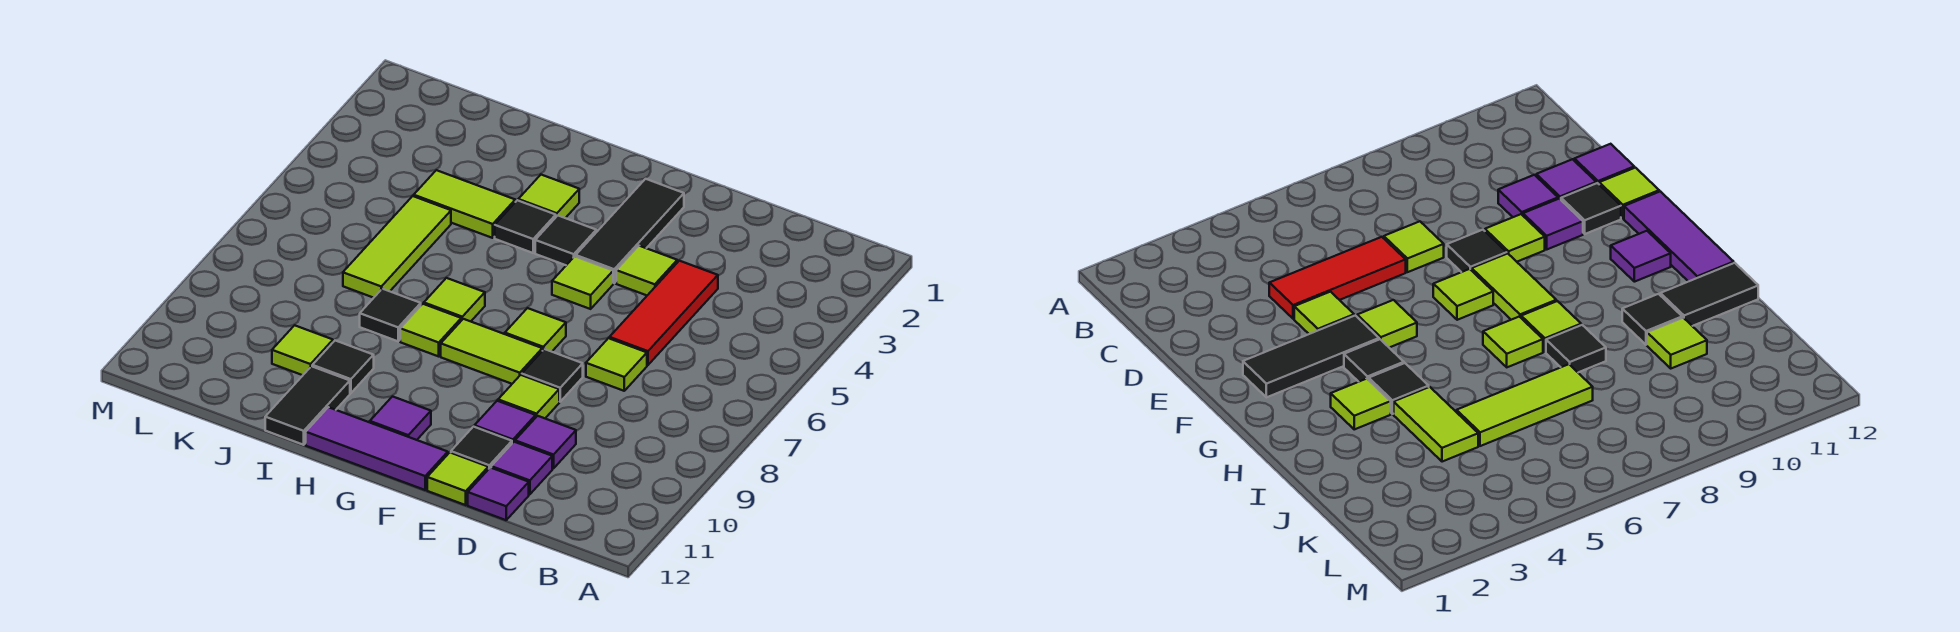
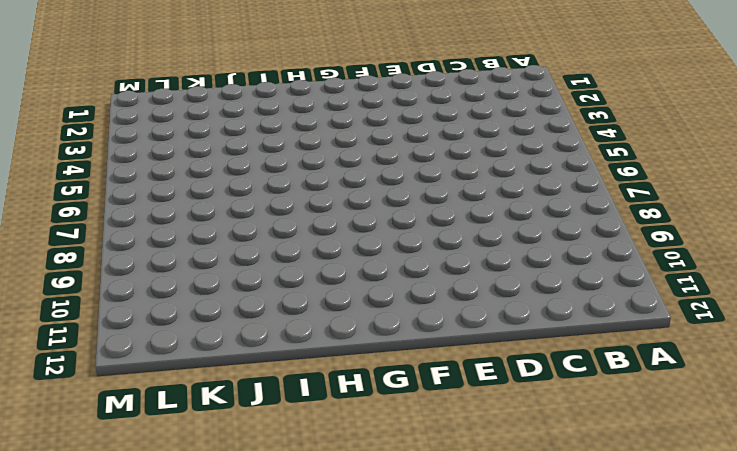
none -> red 1x3 tile [610,261,718,365]
none -> lime 1x1 tile [586,338,647,391]
none -> purple 1x1 tile [515,416,576,469]

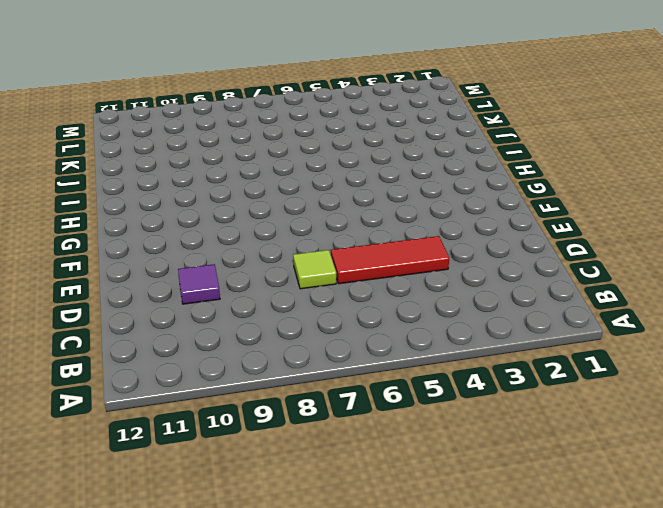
none -> purple 1x1 tile [491,442,552,494]
none -> purple 1x1 tile [468,468,529,520]
none -> lime 1x1 tile [616,246,677,295]

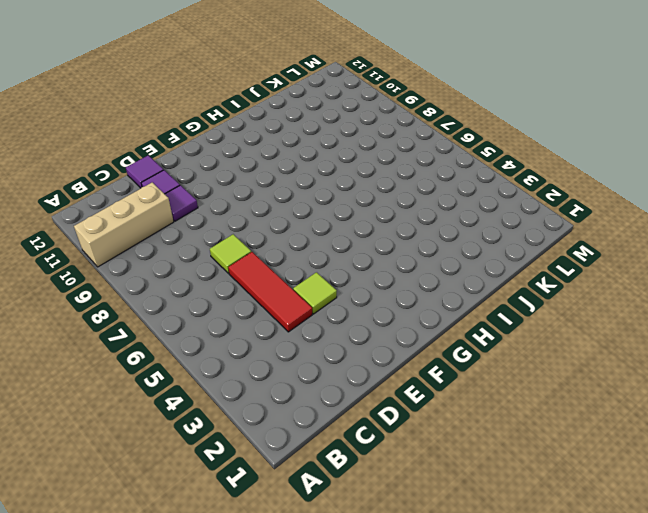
tan 1x3 brick [74,182,174,267] -> none
none -> black 1x1 tile [522,349,583,402]
none -> lime 1x1 tile [498,375,559,418]
none -> purple 1x1 tile [475,401,536,443]

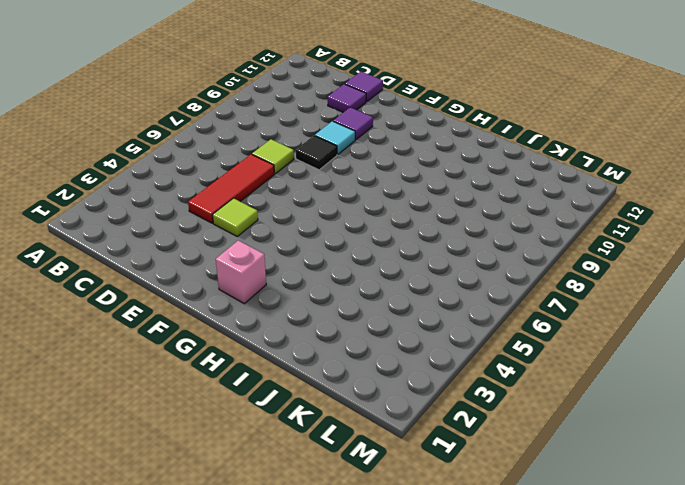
cyan 1x1 tile [315,121,355,155] -> lime 1x1 tile [498,375,559,418]
pink 1x1 brick [216,240,266,304] -> none
none -> purple 1x1 tile [515,416,576,469]
none -> black 1x1 tile [451,427,512,469]
none -> lime 1x1 tile [427,453,488,505]

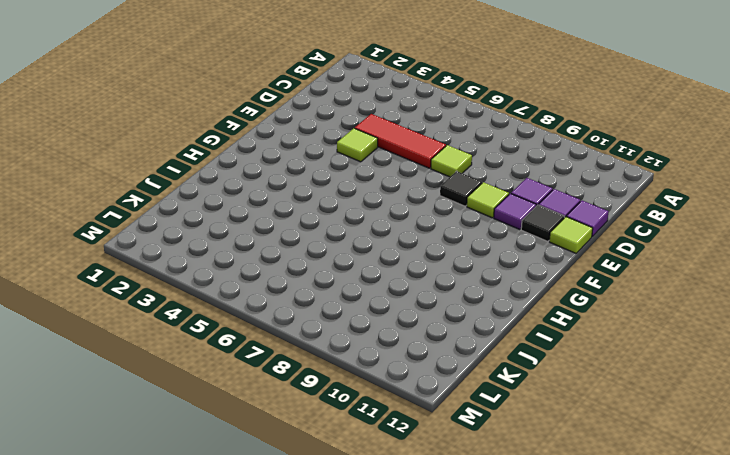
none -> black 1x3 tile [576,179,684,283]
none -> lime 1x1 tile [552,256,613,309]
none -> lime 1x1 tile [505,308,566,352]

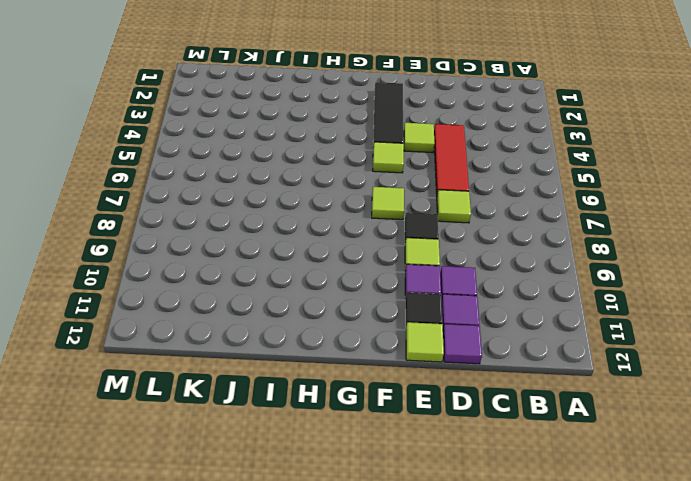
none -> lime 1x2 tile [441,319,542,384]
none -> purple 1x3 tile [306,407,448,490]
none -> black 1x1 tile [535,216,596,265]

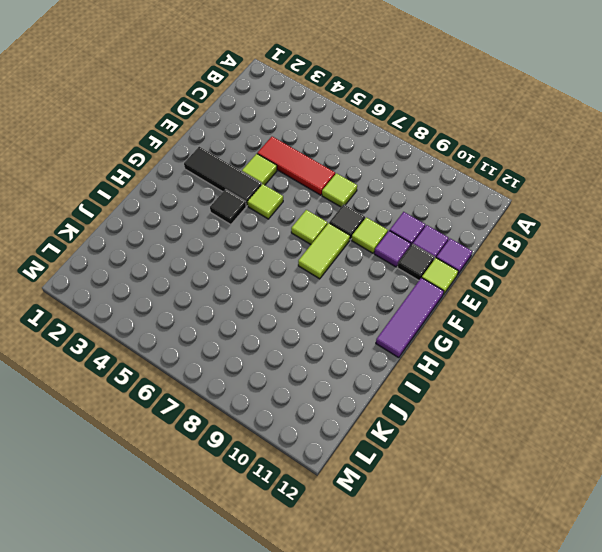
none -> purple 1x1 tile [370,397,431,440]
none -> lime 1x1 tile [518,175,579,218]
none -> black 1x1 tile [495,200,556,253]

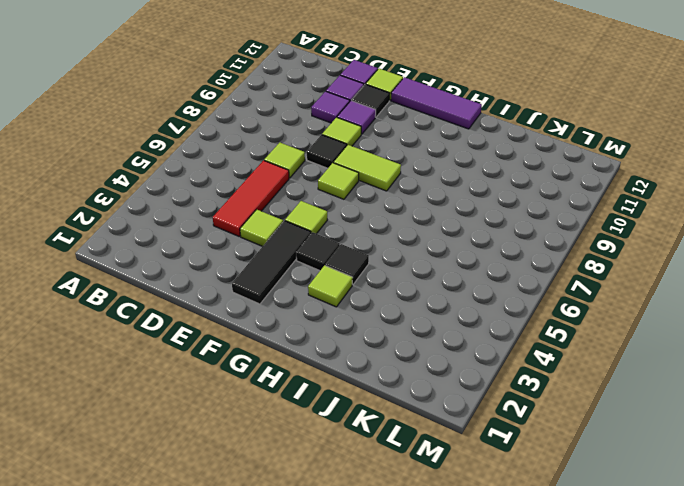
none -> purple 1x1 tile [370,397,431,440]
none -> lime 1x1 tile [424,278,485,321]
none -> lime 1x1 tile [400,304,461,356]

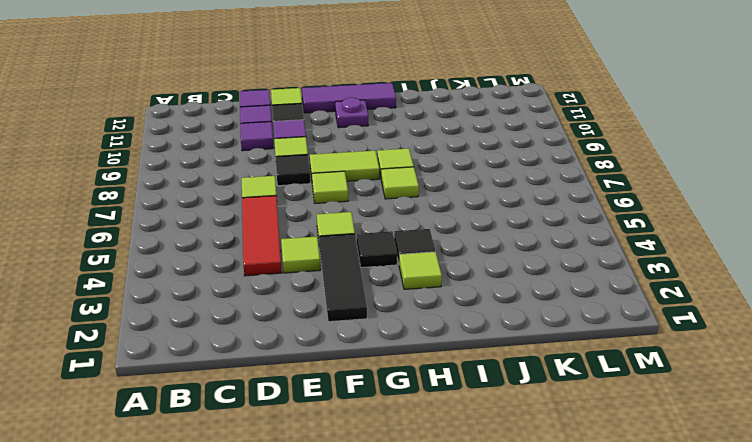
purple 1x1 plate [335,98,368,128] -> purple 1x1 tile [370,397,431,440]
none -> lime 1x2 tile [414,170,515,238]
none -> black 1x1 tile [360,289,421,341]
none -> black 1x1 tile [312,341,374,393]

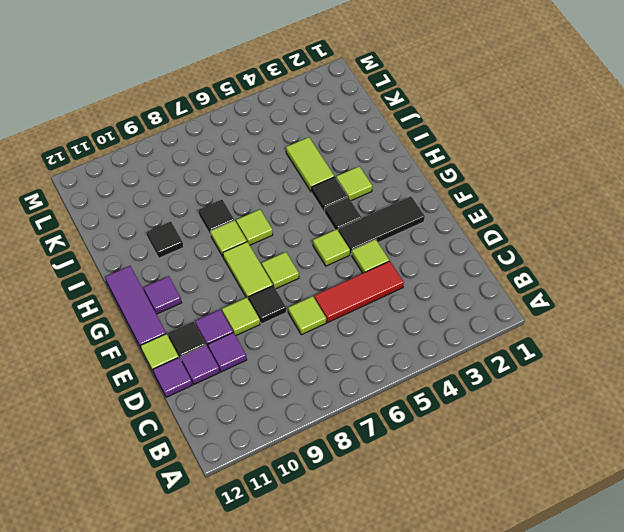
none -> black 1x2 tile [265,366,350,445]
none -> lime 1x3 tile [343,196,451,298]
none -> lime 1x1 tile [272,325,333,375]

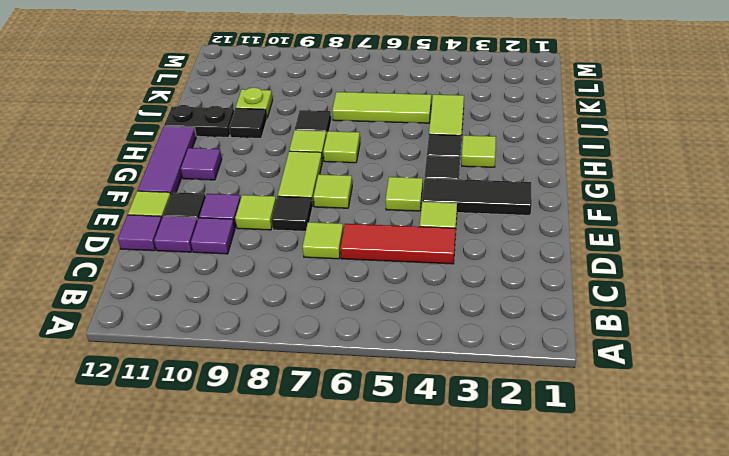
black 1x2 plate [164,105,234,137] -> black 1x2 tile [265,366,350,445]
lime 1x1 plate [236,88,273,118] -> lime 1x1 tile [272,325,333,375]

